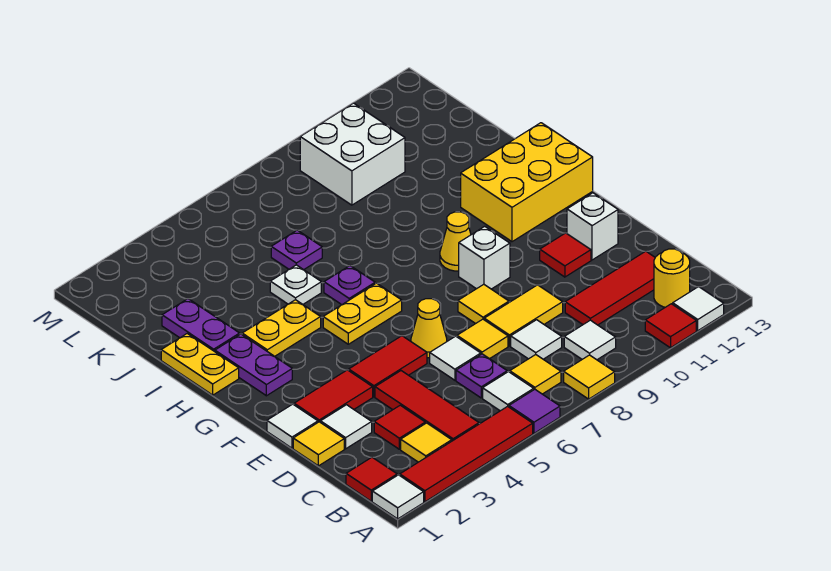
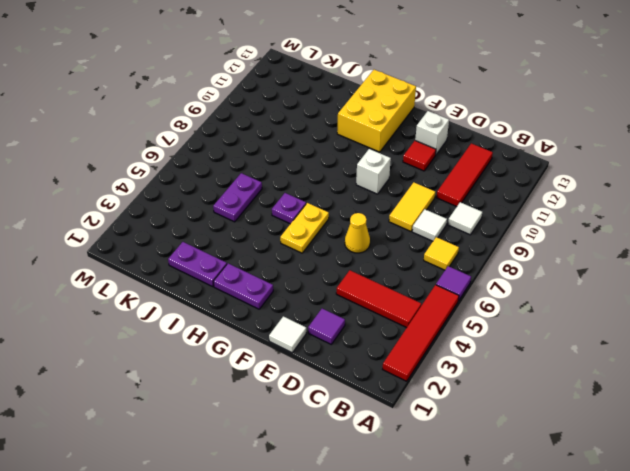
purple 1x1 tile [308,309,345,344] -> white 1x1 tile [321,405,372,449]
purple 1x2 plate [213,173,262,222] -> purple 1x1 plate [271,230,322,270]
none -> white 1x1 tile [372,475,424,519]
none -> yellow 1x1 tile [564,355,615,399]
none -> red 1x1 tile [645,304,696,348]
none -> white 1x1 tile [673,287,724,331]

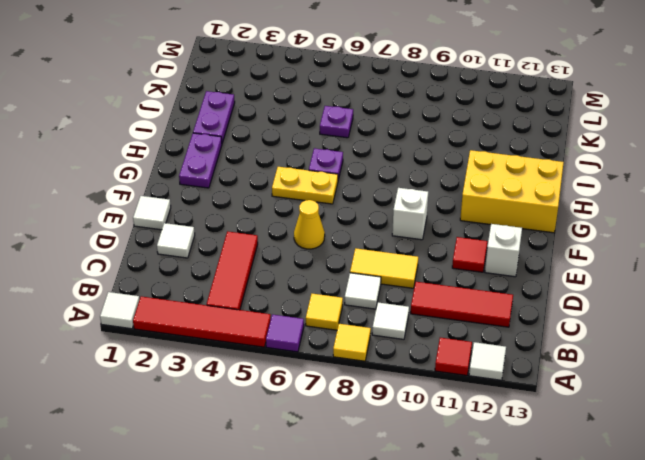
none -> red 1x1 tile [346,457,397,501]
none -> yellow 1x1 tile [401,423,452,462]
none -> white 1x1 tile [483,372,534,411]
none -> yellow 1x1 round brick [654,249,690,307]

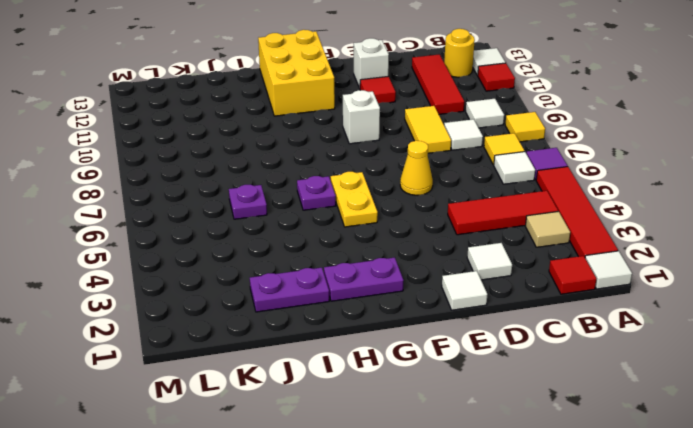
tan 1x1 tile [525,211,570,247] -> yellow 1x1 tile [401,423,452,462]
none -> red 1x1 tile [374,405,425,449]
none -> purple 1x1 plate [456,354,507,398]
none -> yellow 1x1 tile [293,422,344,466]
none -> white 1x1 tile [430,336,481,380]

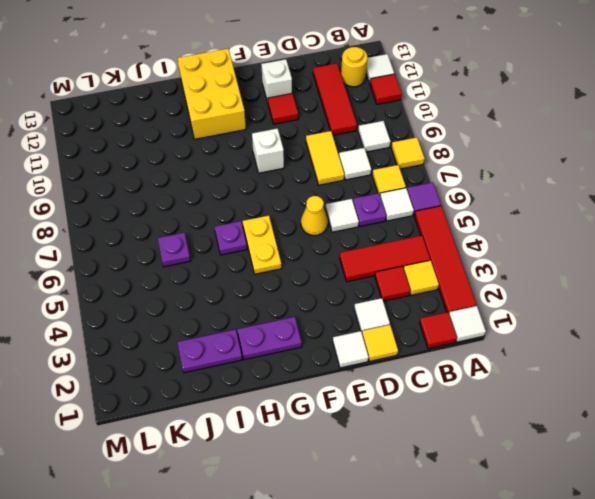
none -> yellow 1x1 tile [457,319,508,359]
none -> red 1x2 tile [294,370,373,422]
none -> red 1x2 tile [349,336,427,397]
none -> yellow 1x1 tile [458,284,509,324]

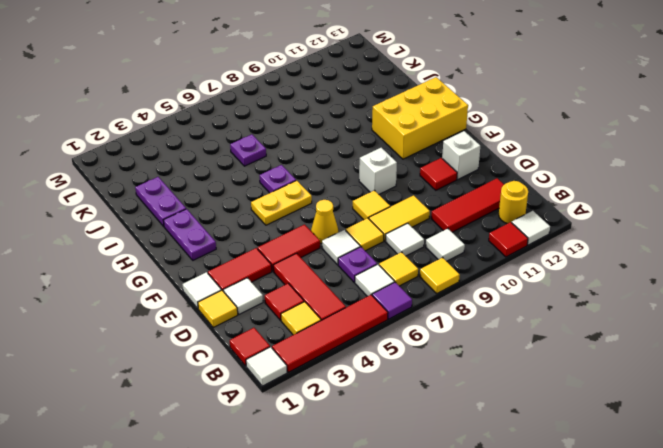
none -> yellow 1x1 cone [440,212,471,271]
none -> yellow 1x2 plate [161,334,239,395]
none -> yellow 1x2 plate [242,300,321,356]
none -> white 1x1 plate [270,265,321,304]

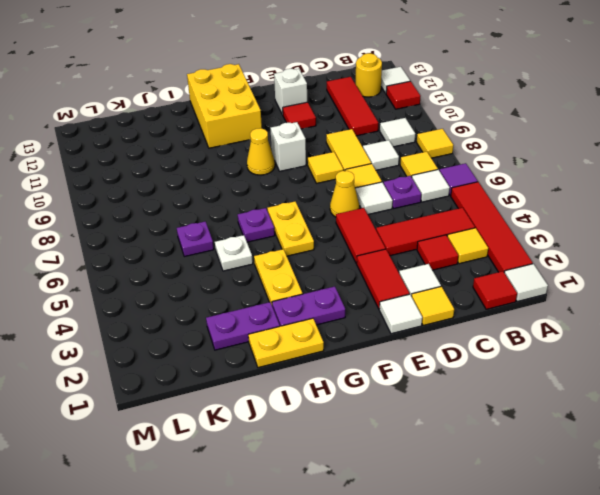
none -> white 2x2 brick [300,103,405,205]

